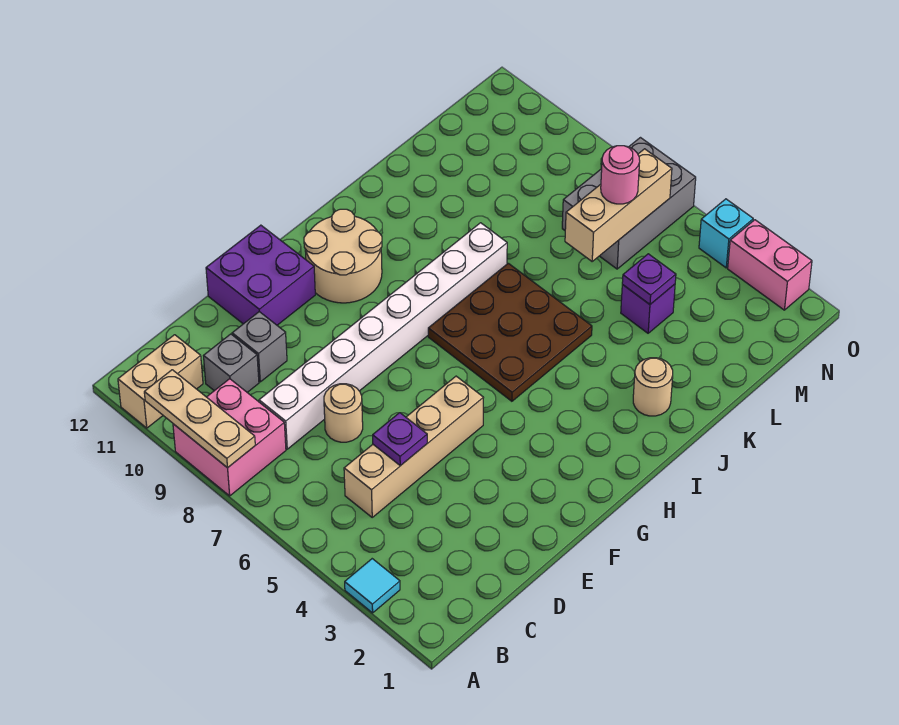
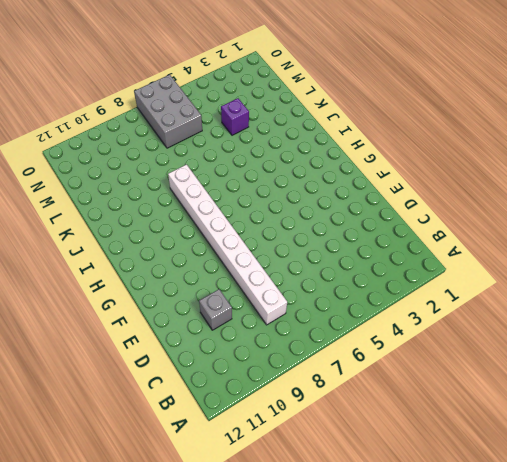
none -> cyan 1x1 tile [345,559,400,613]
none -> pink 2x2 brick [173,379,286,496]
none -> tan 1x2 brick [118,335,203,428]

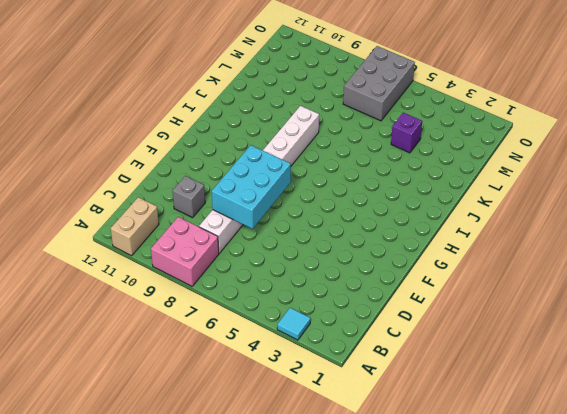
cyan 2x3 brick [212,145,291,229] -> none
none -> tan 1x4 brick [344,376,484,517]
none -> grey 1x1 brick [204,334,259,392]
none -> tan 1x1 round brick [324,384,363,442]

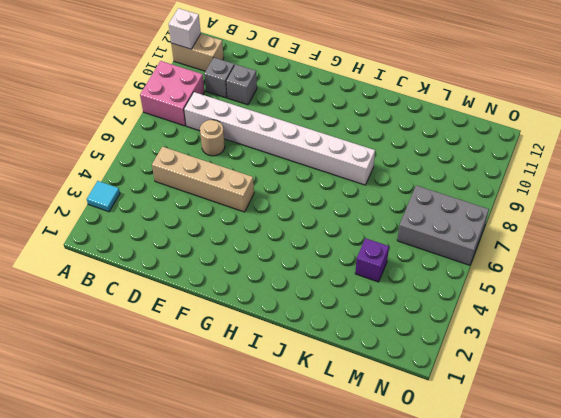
white 1x1 brick [169,8,201,49] -> none
none -> purple 2x2 brick [206,225,315,325]
none -> tan 2x2 round brick [304,209,382,303]
none -> brown 3x3 plate [428,263,592,401]

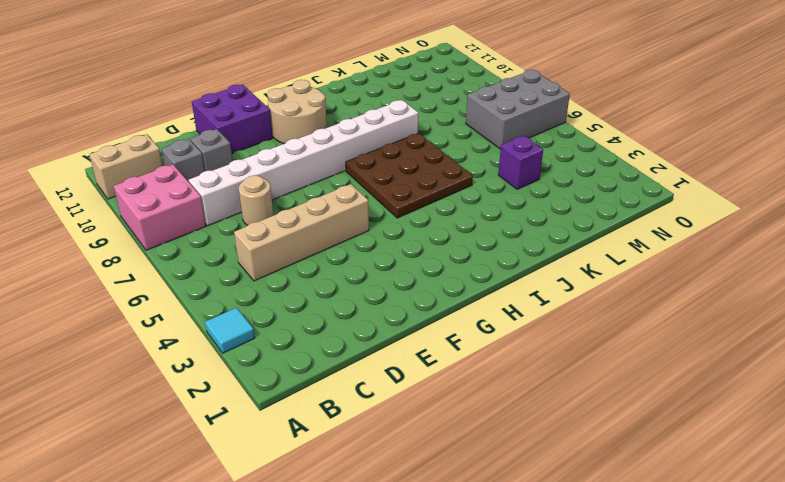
none -> tan 1x1 round brick [633,358,673,416]
none -> pink 1x2 brick [728,220,812,310]
none -> cyan 1x1 brick [699,199,753,268]

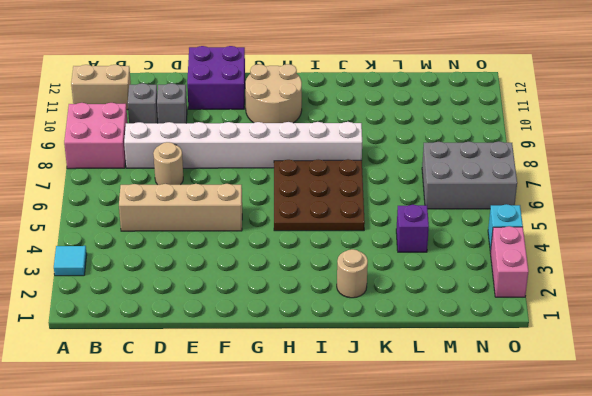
none -> tan 1x3 plate [144,370,255,468]
none -> purple 1x1 plate [373,413,427,466]
none -> purple 1x1 plate [622,254,676,304]

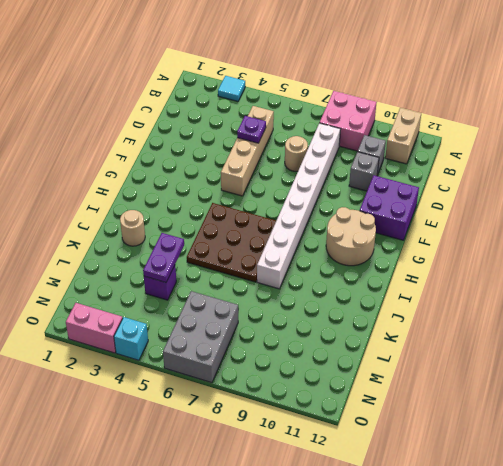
purple 1x2 plate [143,233,184,282] -> purple 1x1 plate [622,254,676,304]
none -> tan 1x3 plate [144,370,255,468]
none -> tan 1x3 brick [565,149,672,261]
none -> pink 1x1 round brick [601,146,640,204]

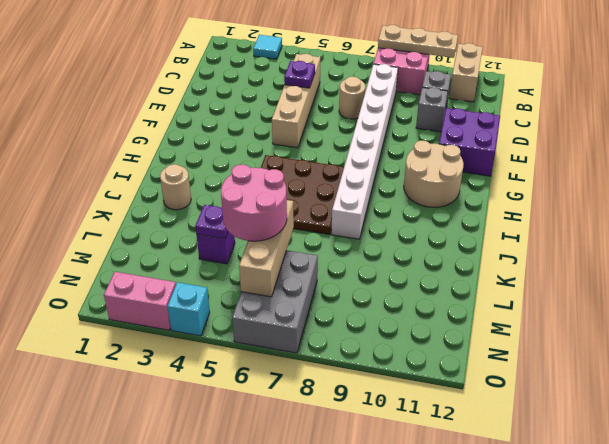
pink 2x2 round brick [221,165,287,241] -> pink 1x1 round brick [601,146,640,204]

